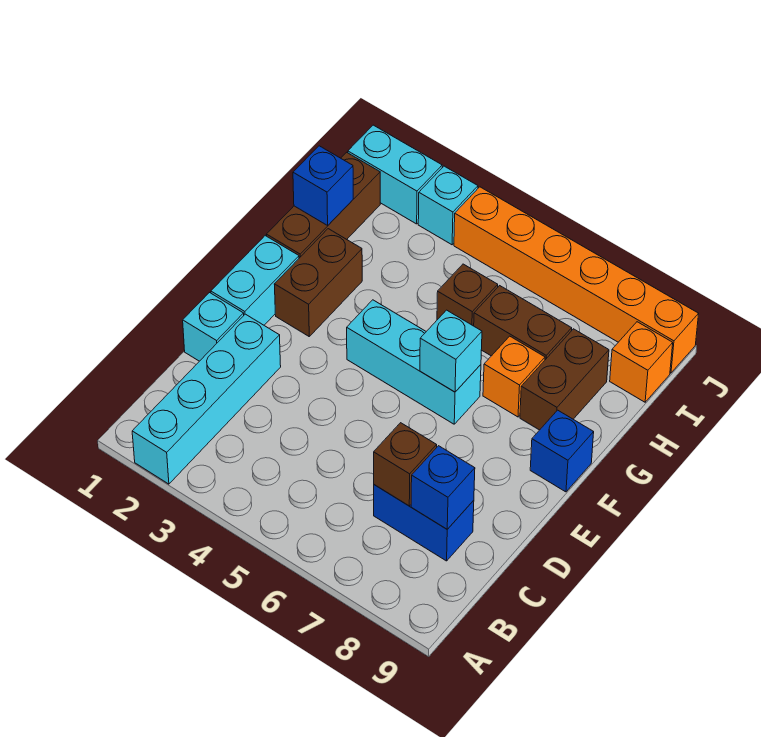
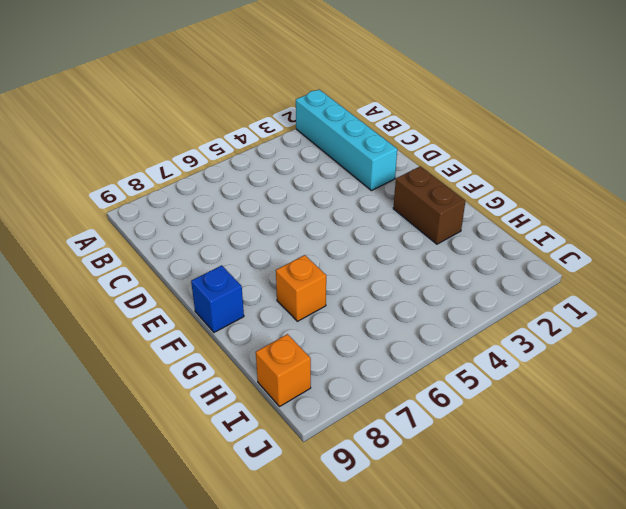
none -> blue 1x2 brick [374,485,474,561]
none -> cyan 1x1 brick [183,293,244,361]
none -> cyan 1x2 brick [211,236,299,325]

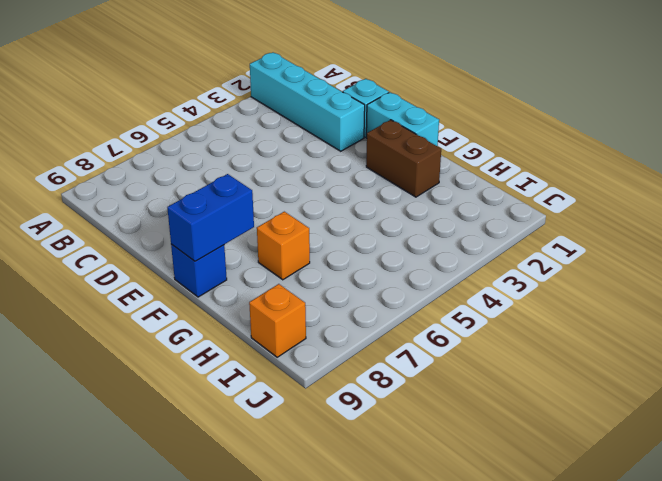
blue 1x2 brick [167,174,254,261] -> blue 1x2 brick moved to [374,485,474,561]
none -> cyan 1x3 brick [347,300,481,424]
none -> brown 1x3 brick [267,152,380,258]
none -> brown 1x2 brick [520,329,609,430]

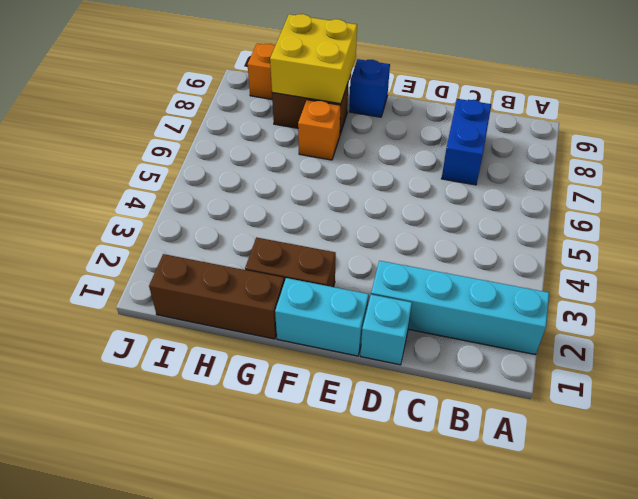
yellow 2x2 brick [270,14,357,104] -> none
none -> cyan 1x3 brick [347,300,481,424]
none -> brown 1x1 brick [437,264,498,326]
none -> brown 1x2 brick [474,286,572,360]

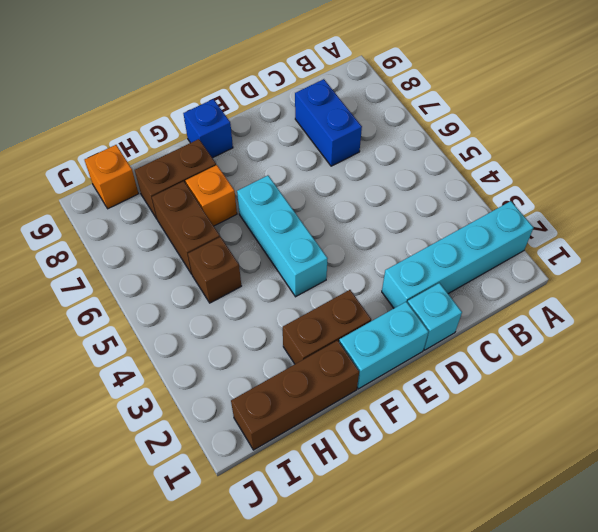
none -> cyan 1x2 brick [348,125,442,224]
none -> cyan 1x1 brick [418,166,478,245]
none -> orange 1x6 brick [454,187,699,373]

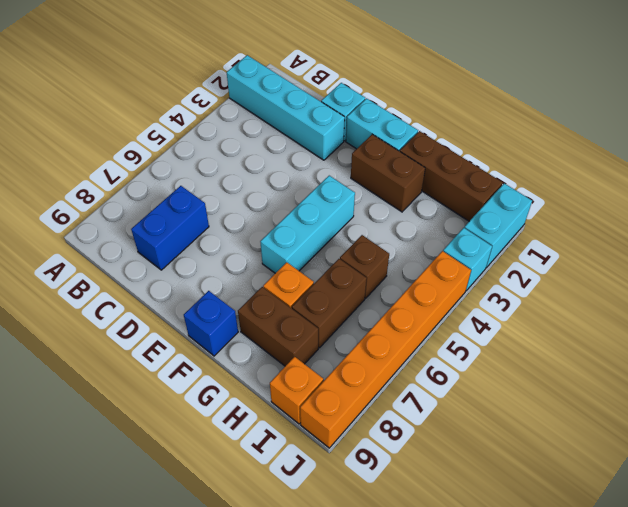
none -> brown 1x1 brick [374,423,437,506]
none -> blue 1x1 brick [411,446,475,529]
none -> cyan 1x1 brick [420,310,482,392]

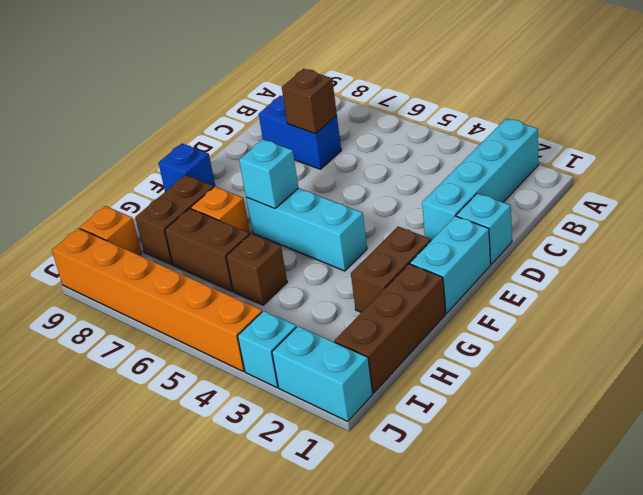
none -> blue 1x1 brick [411,446,475,529]
none -> blue 1x1 brick [293,146,353,225]

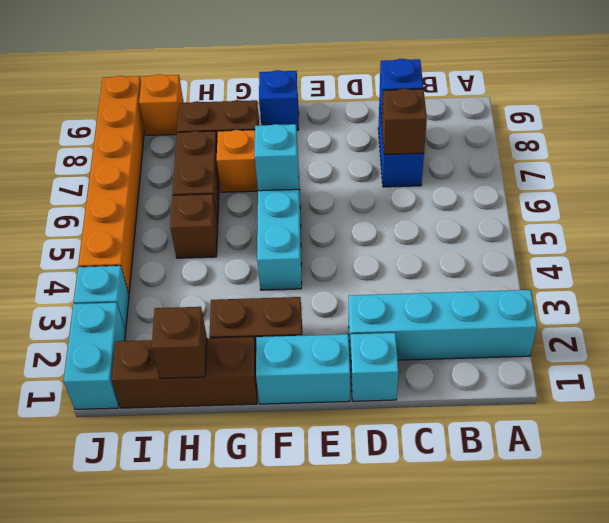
brown 1x1 brick [152,307,207,378] -> blue 1x1 brick [293,146,353,225]

